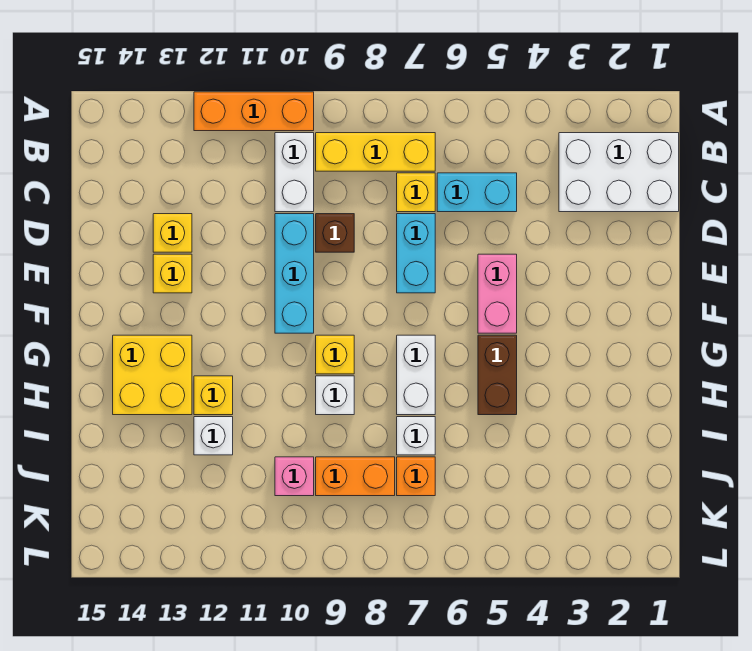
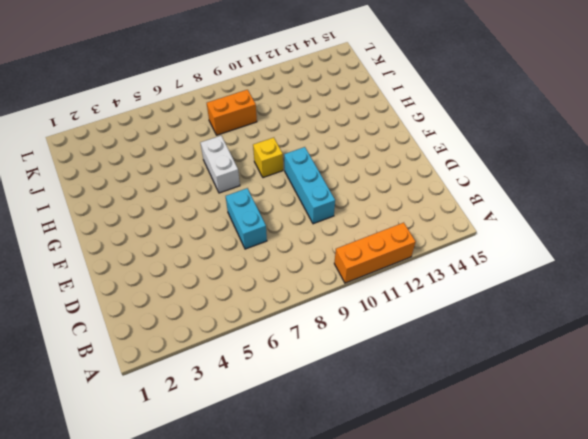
none -> white 2x3 brick [559,133,679,212]
none -> yellow 1x3 brick [316,133,435,171]
none -> white 1x2 brick [275,133,314,212]

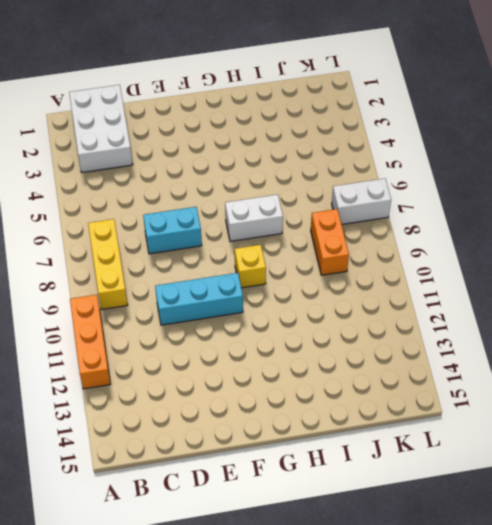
white 1x2 brick [332,178,391,224] -> white 1x2 brick moved to [275,133,314,212]
none -> cyan 1x2 brick [437,173,517,212]
none -> yellow 1x1 brick [397,173,435,212]
none -> brown 1x1 brick [316,214,354,252]

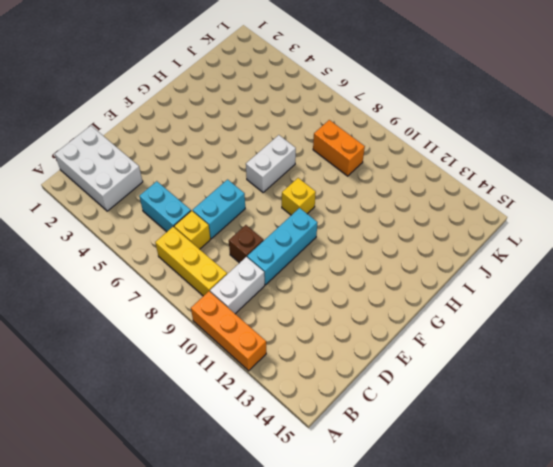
none -> yellow 1x1 brick [153,214,192,252]
none -> pink 1x2 brick [478,254,517,333]
none -> yellow 1x1 brick [153,254,192,293]

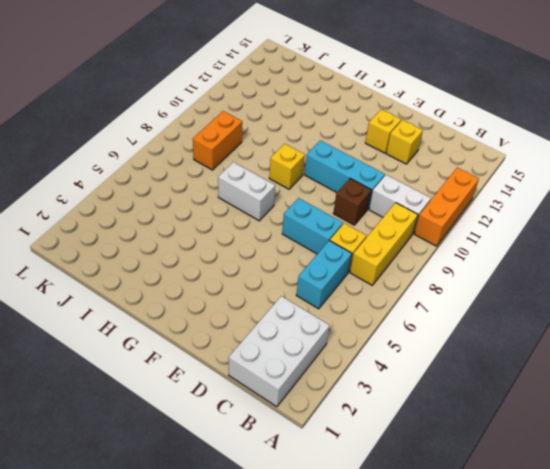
none -> pink 1x2 brick [478,254,517,333]
none -> brown 1x2 brick [478,335,517,415]
none -> yellow 2x2 brick [113,335,192,415]

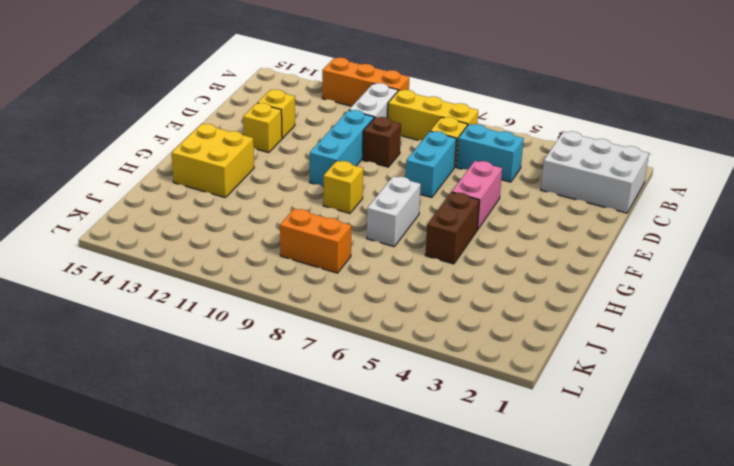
none -> white 1x1 brick [316,376,354,415]
none -> yellow 1x1 brick [194,376,233,415]
none -> white 1x1 brick [397,417,435,455]

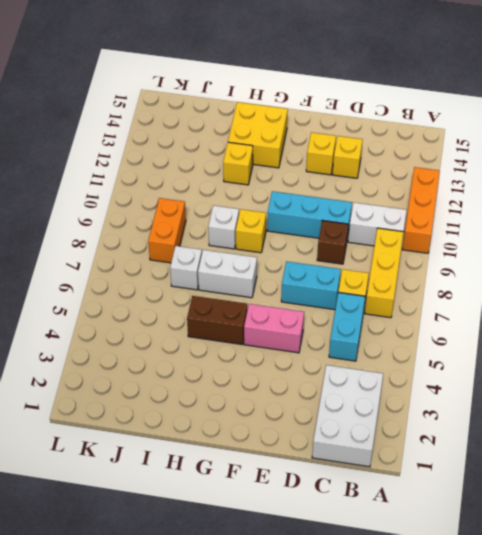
none -> white 1x1 brick [194,417,233,455]
none -> orange 1x1 brick [397,457,435,496]
none -> pink 1x1 brick [275,457,314,496]

